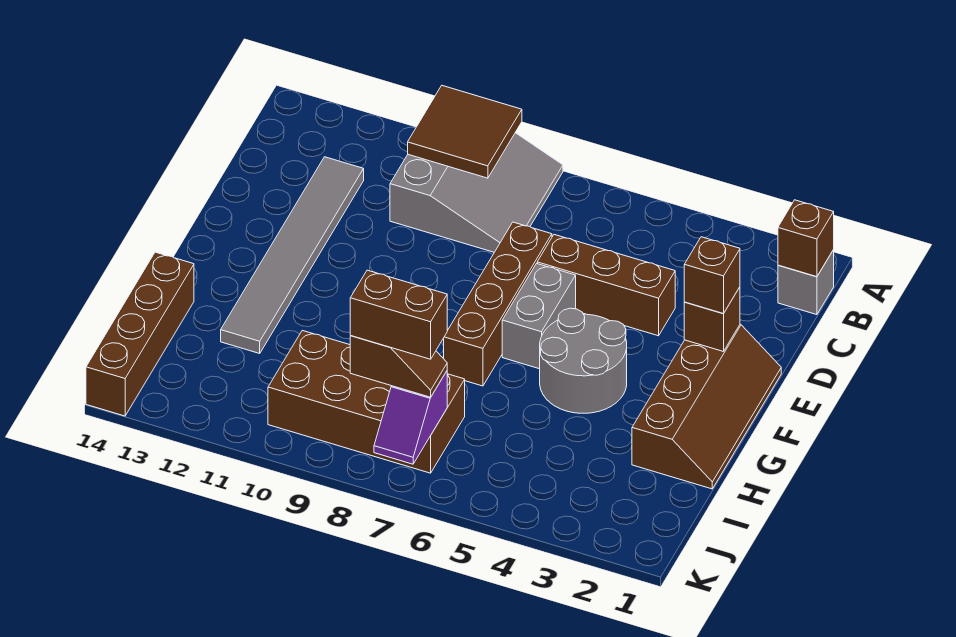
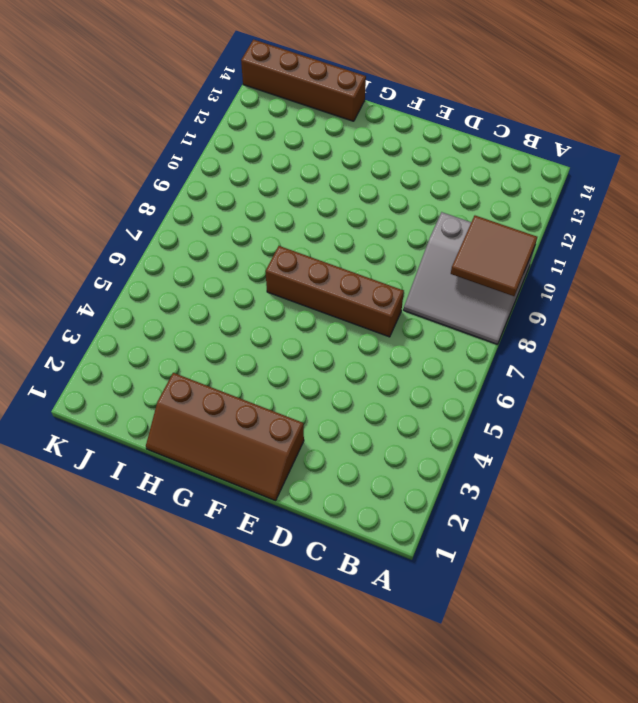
none -> grey 1x1 brick [778,250,834,315]
none -> grey 1x6 tile [221,157,364,353]
none -> brown 1x3 brick [537,235,675,336]

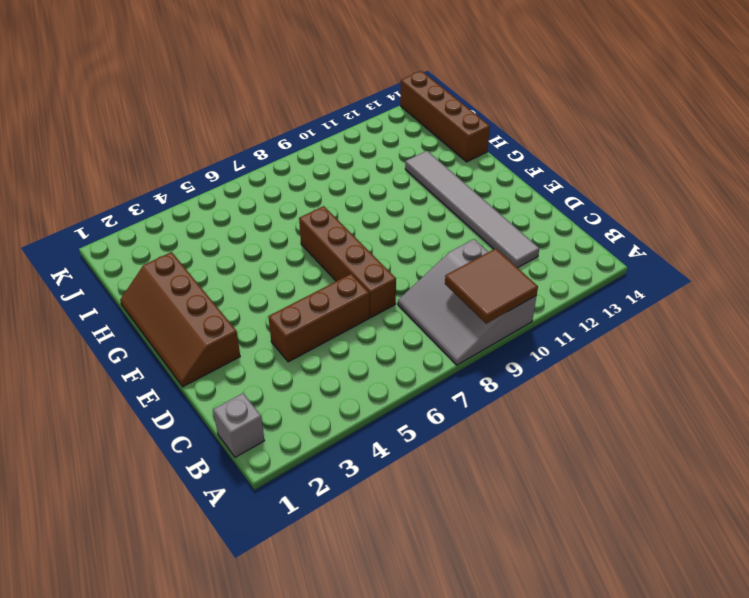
none -> grey 1x2 brick [502,264,576,369]
none -> grey 2x2 round brick [540,308,627,413]
none -> brown 2x4 brick [268,331,465,473]

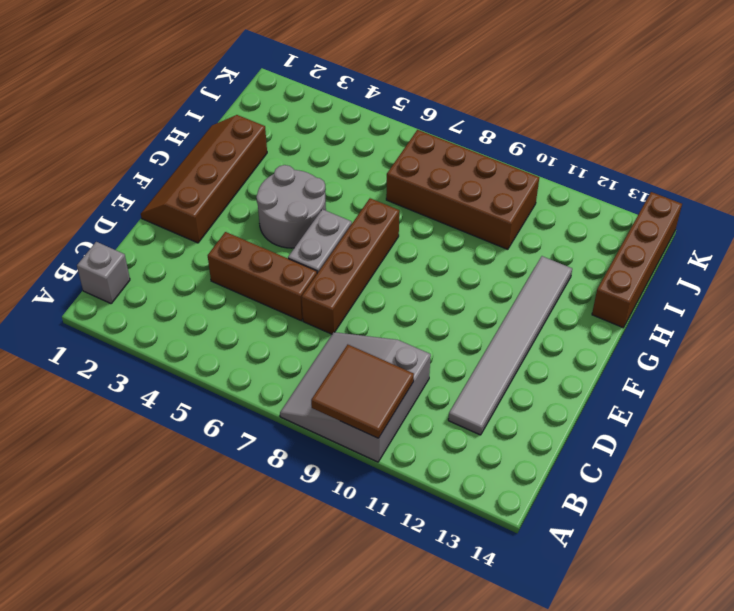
none -> brown 1x1 brick [778,200,834,277]
none -> brown 1x1 brick [684,287,740,352]
none -> purple 1x2 slope [374,371,447,464]

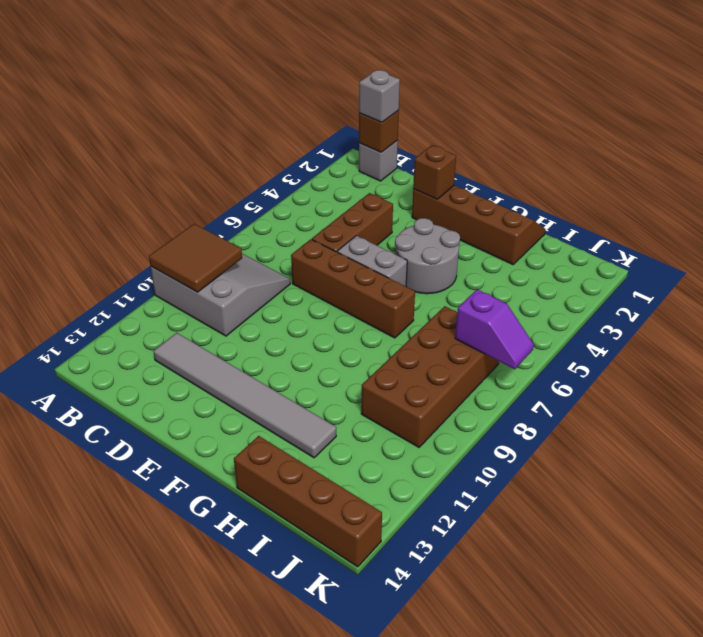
grey 1x1 brick [359,70,400,122] -> none
none -> brown 1x1 brick [684,237,740,314]
none -> brown 1x2 slope [350,336,447,397]
none -> brown 1x2 brick [350,270,447,359]

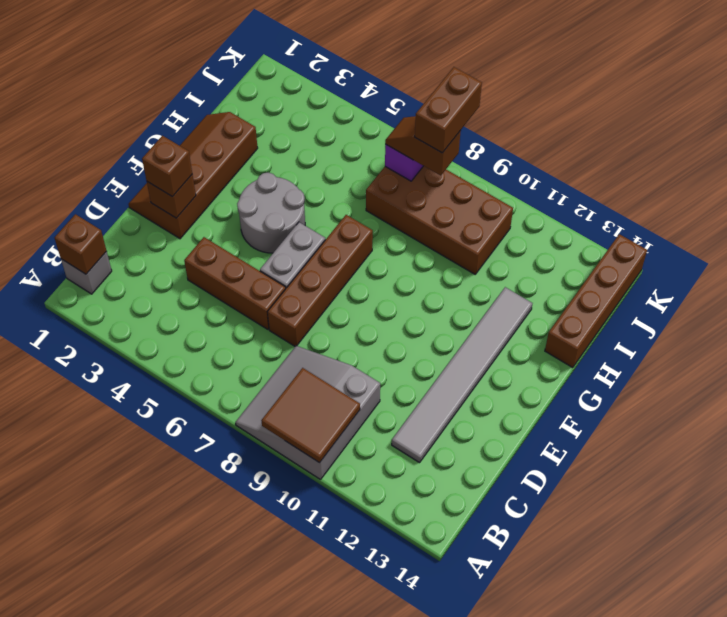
brown 1x2 brick [415,67,482,153] -> brown 1x2 brick turned to [350,270,447,359]

